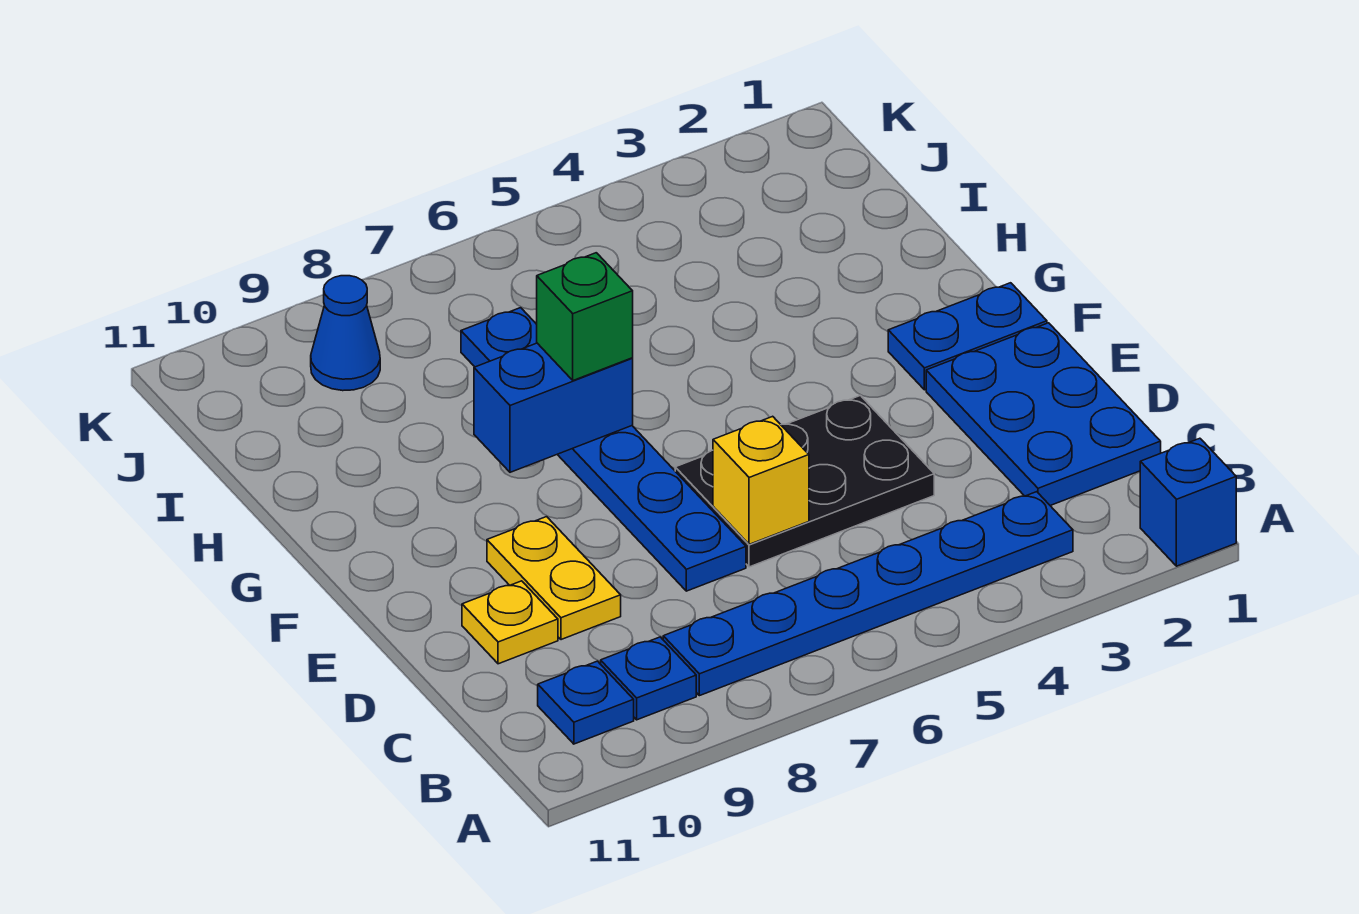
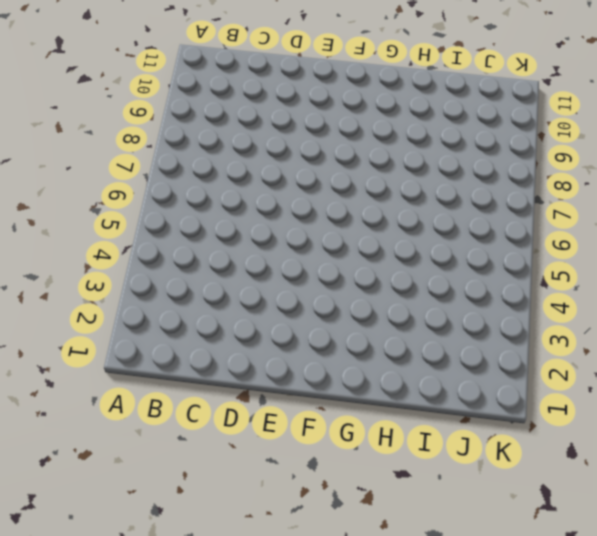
none -> blue 1x1 brick [1140,438,1236,566]
none -> blue 1x6 plate [663,492,1073,696]
none -> blue 1x1 plate [601,637,696,720]

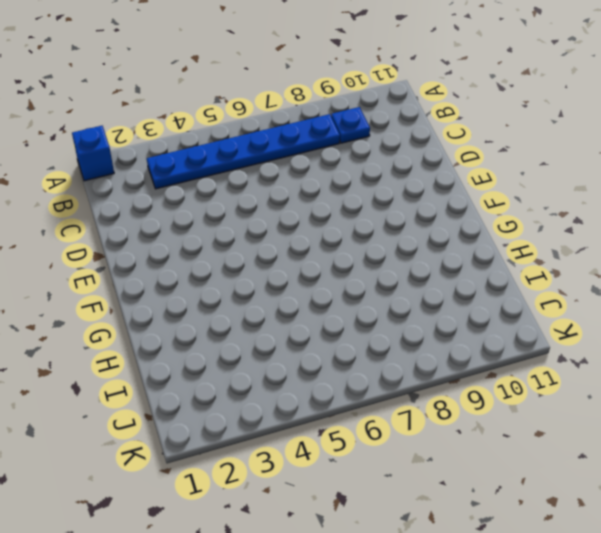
none -> blue 1x1 plate [538,661,634,744]
none -> blue 2x3 plate [926,323,1161,506]
none -> black 2x3 plate [675,396,934,567]

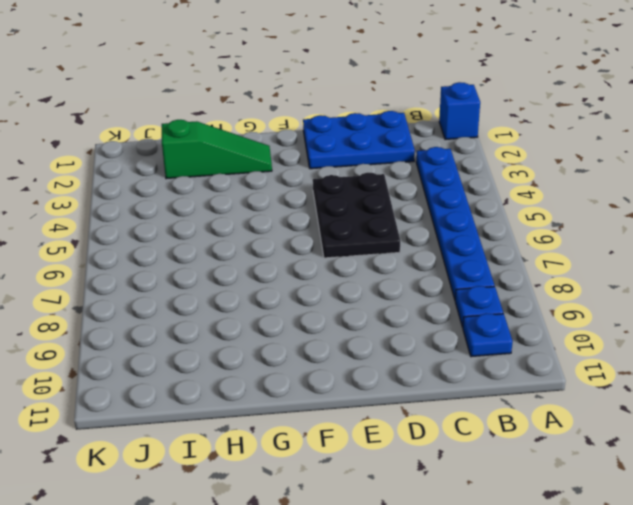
green 1x3 slope [162,120,272,179] -> none
none -> blue 1x6 plate [461,308,746,591]
none -> yellow 1x2 plate [487,517,621,640]
none -> yellow 1x1 plate [462,581,558,664]

